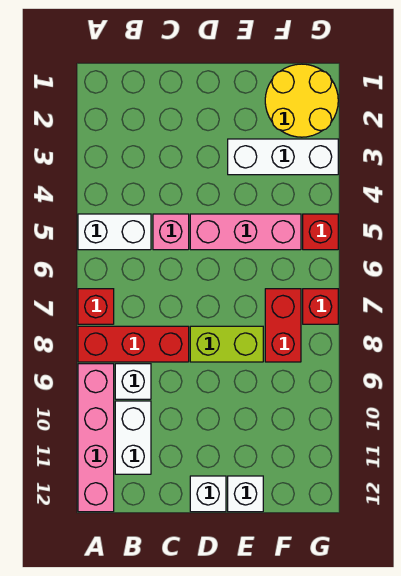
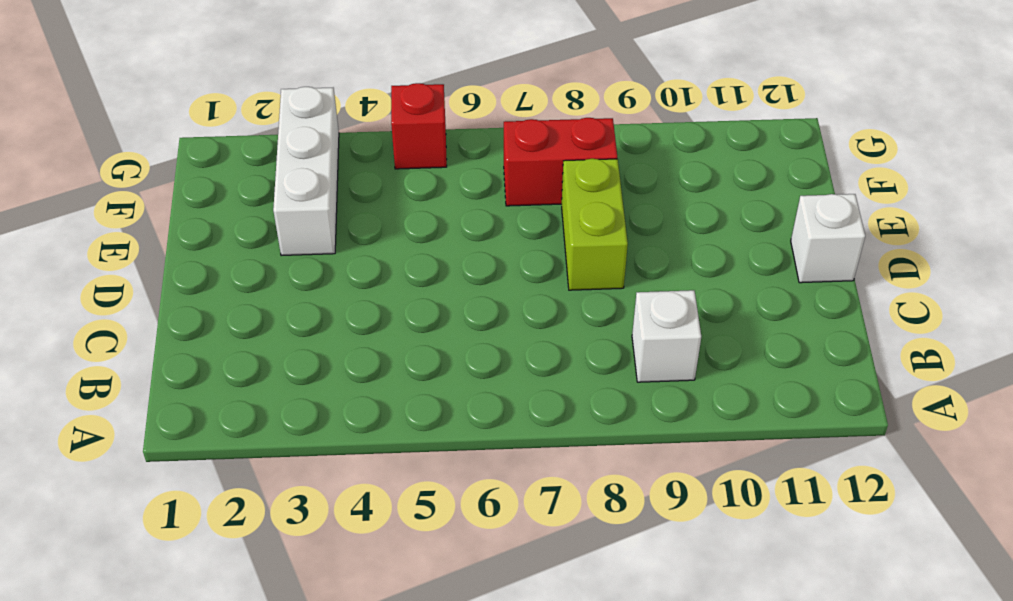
none -> white 1x2 brick [78,214,151,250]
none -> red 1x1 brick [78,289,114,324]
none -> red 1x3 brick [78,326,189,362]

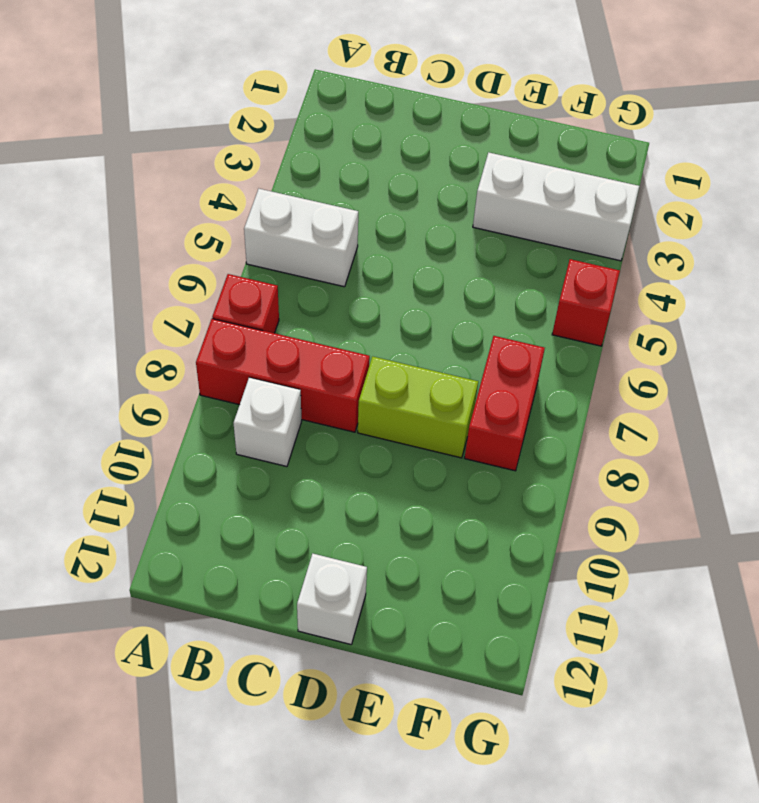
none -> pink 1x4 brick [78,364,114,512]
none -> white 1x2 brick [115,401,151,474]
none -> pink 1x1 brick [153,214,189,250]

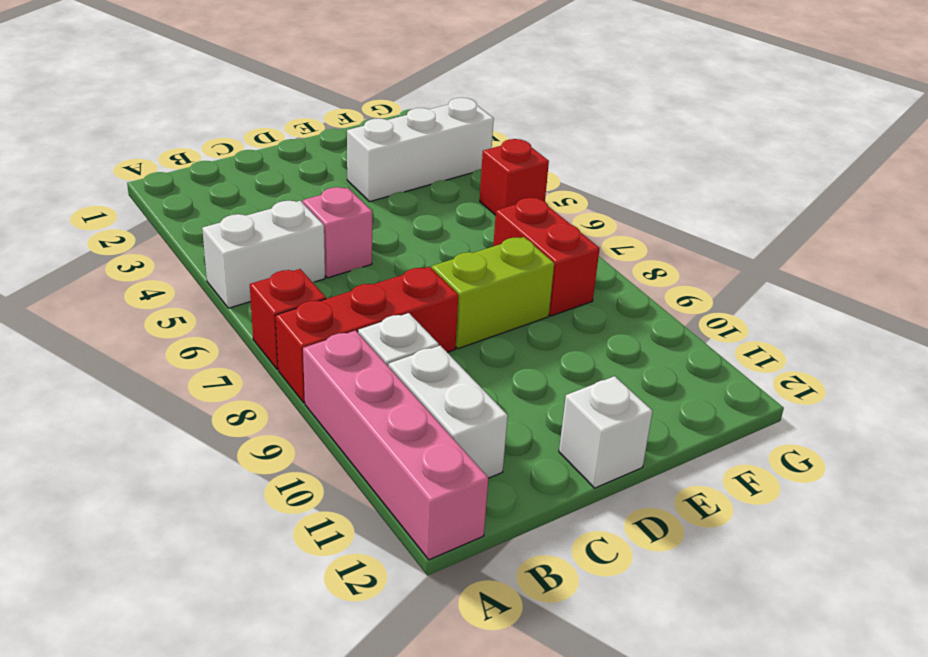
none -> pink 1x3 brick [190,214,301,250]
none -> white 1x1 brick [228,476,263,512]
none -> yellow 2x2 round brick [265,64,338,137]

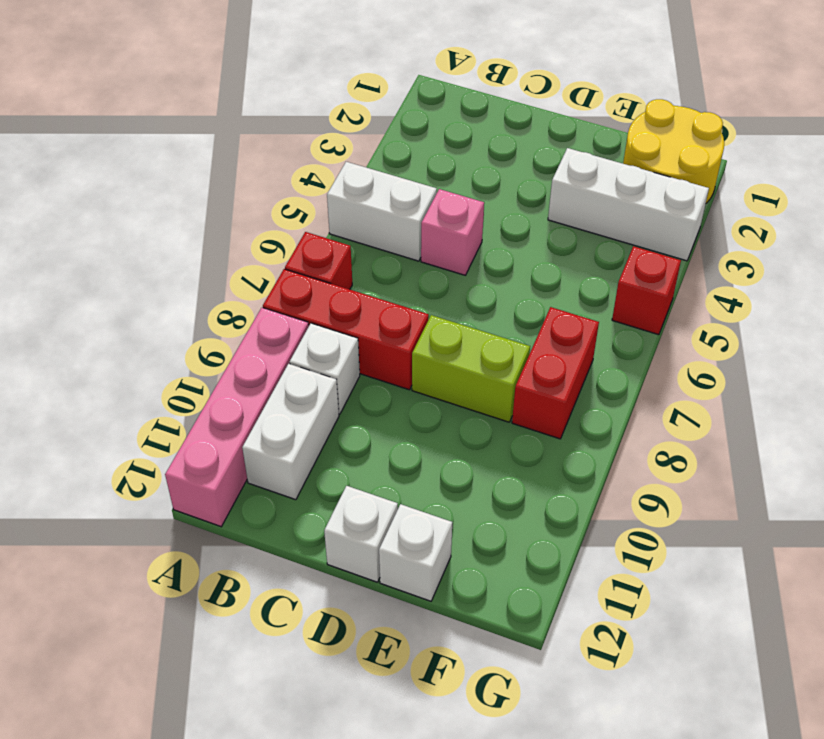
none -> pink 1x3 brick [190,214,301,250]
none -> red 1x1 brick [303,289,338,324]

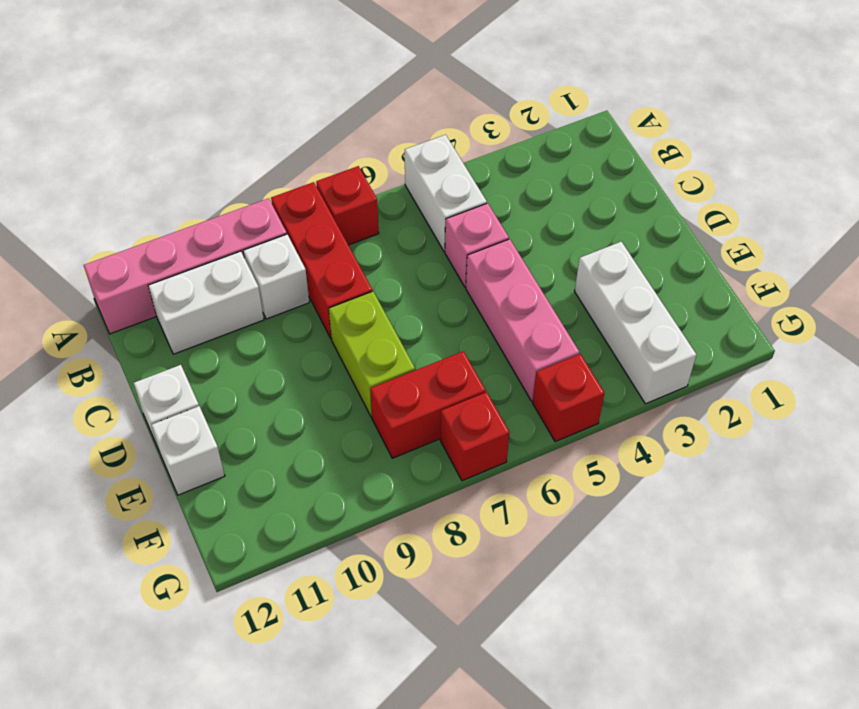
none -> yellow 2x2 round brick [265,64,338,137]

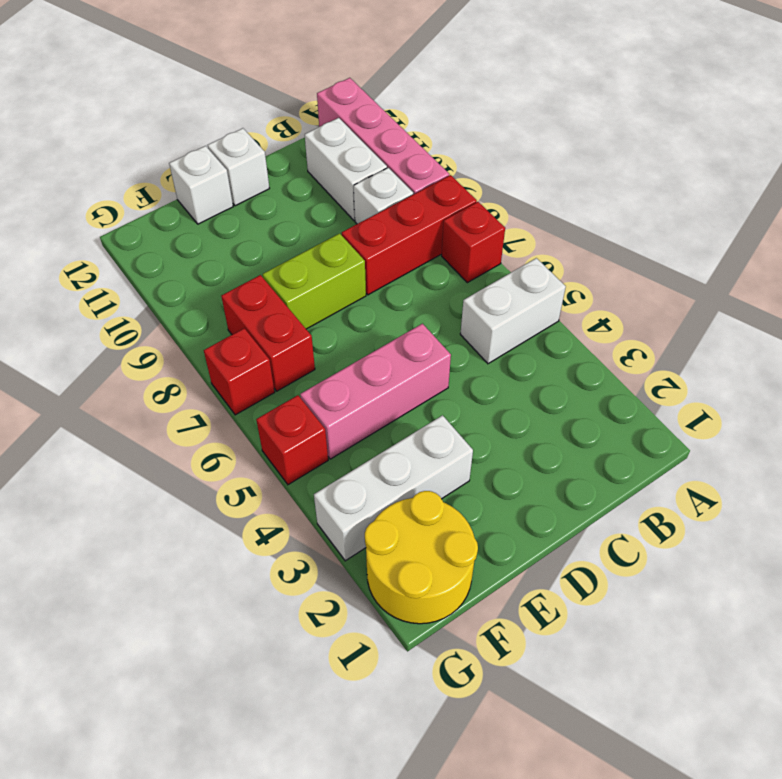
none -> pink 1x1 brick [153,214,189,250]

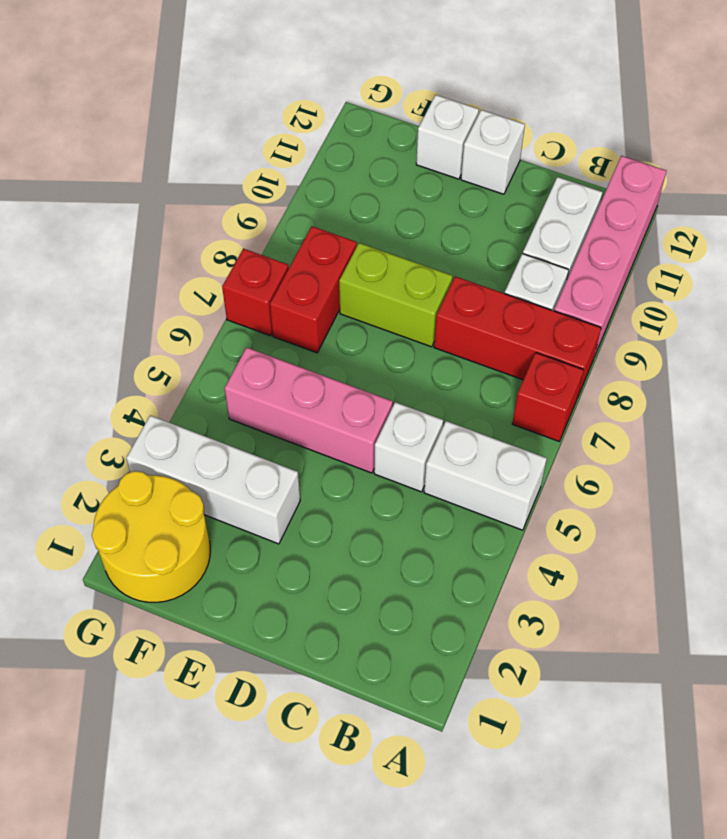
white 1x1 brick [374,402,443,492] -> pink 1x1 brick [153,214,189,250]
none -> red 1x1 brick [303,214,338,250]

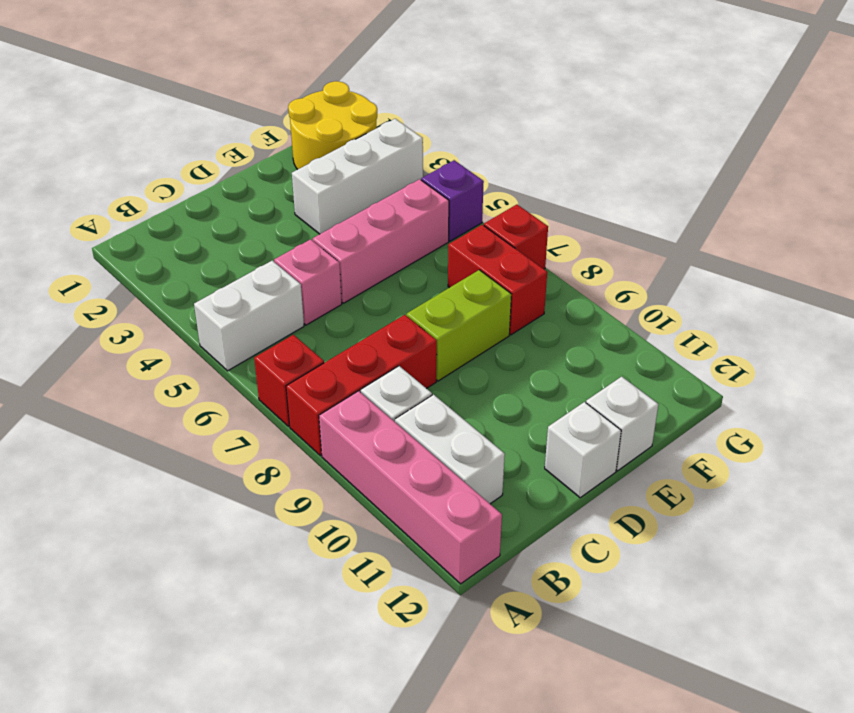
purple 1x1 brick [421,160,484,241] -> red 1x1 brick [303,214,338,250]

